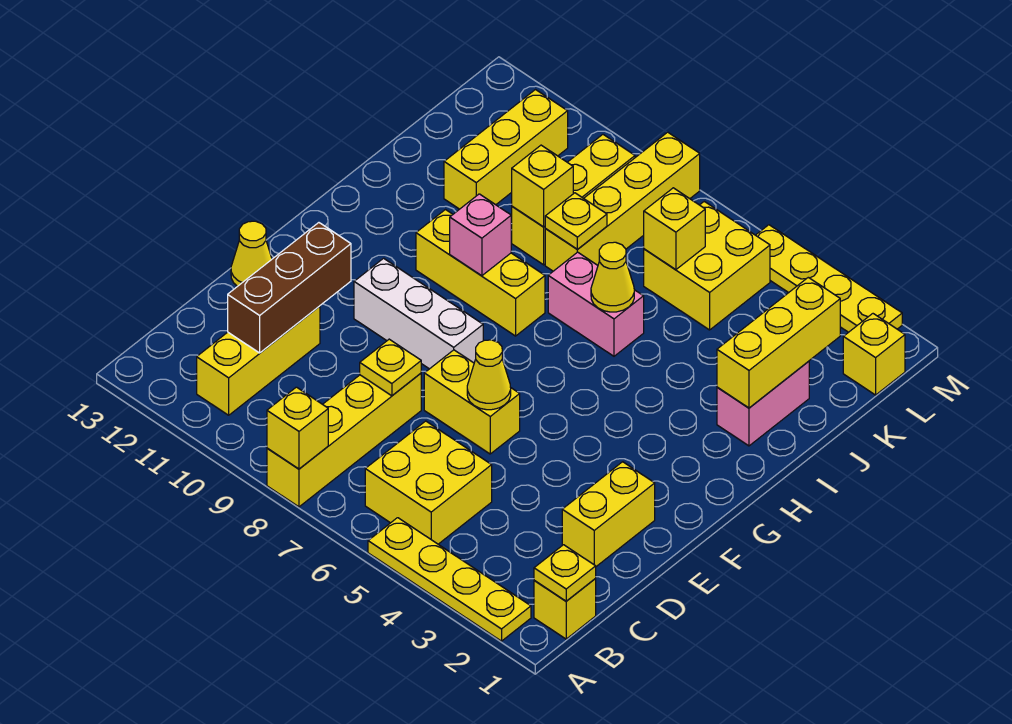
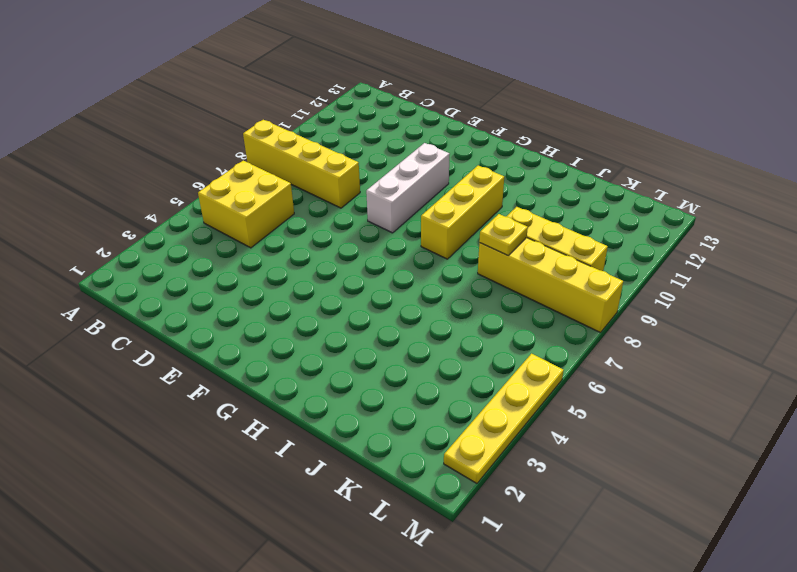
none -> yellow 1x4 plate [368,518,531,641]
none -> yellow 1x1 brick [534,579,596,639]
none -> yellow 1x3 brick [197,306,320,415]

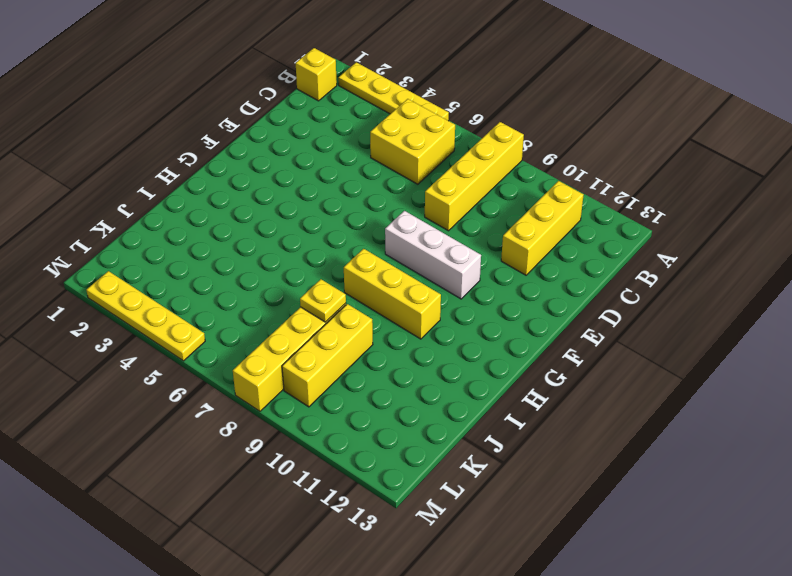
none -> yellow 1x2 brick [562,462,655,566]
none -> yellow 1x2 brick [424,350,520,454]
none -> yellow 1x1 cone [231,221,272,286]

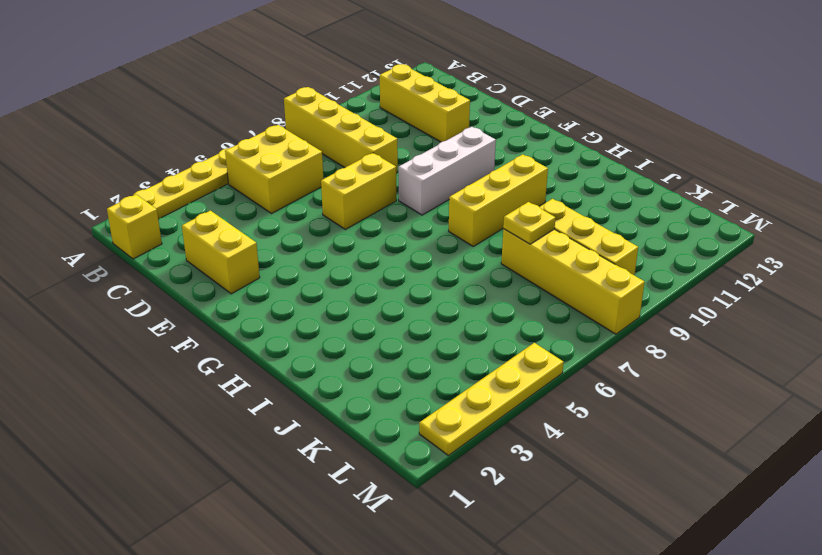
none -> yellow 1x1 cone [231,221,272,286]
none -> pink 1x2 brick [717,361,809,446]
none -> pink 1x2 brick [548,252,644,356]

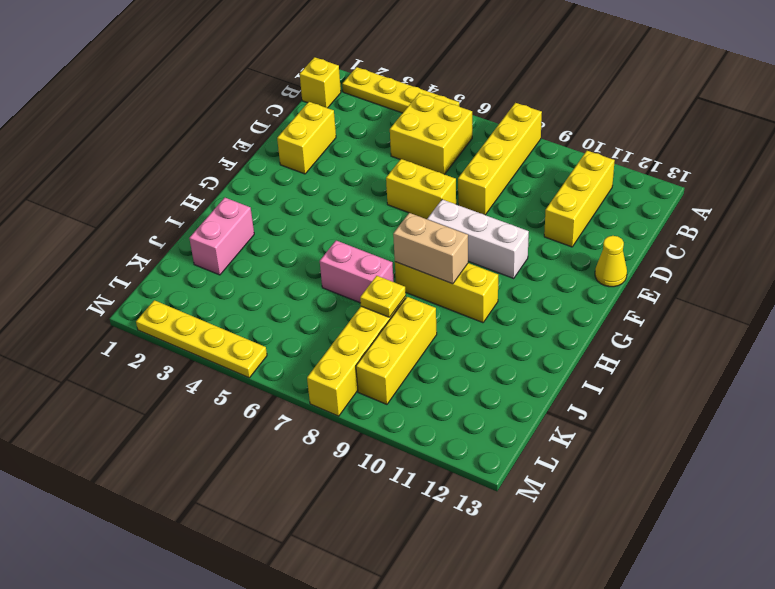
tan 1x2 brick [393,213,468,284] -> pink 1x1 brick [450,194,511,276]
none -> yellow 1x3 brick [444,90,568,209]
none -> yellow 2x2 brick [644,201,770,330]
none -> yellow 1x1 brick [843,314,905,395]

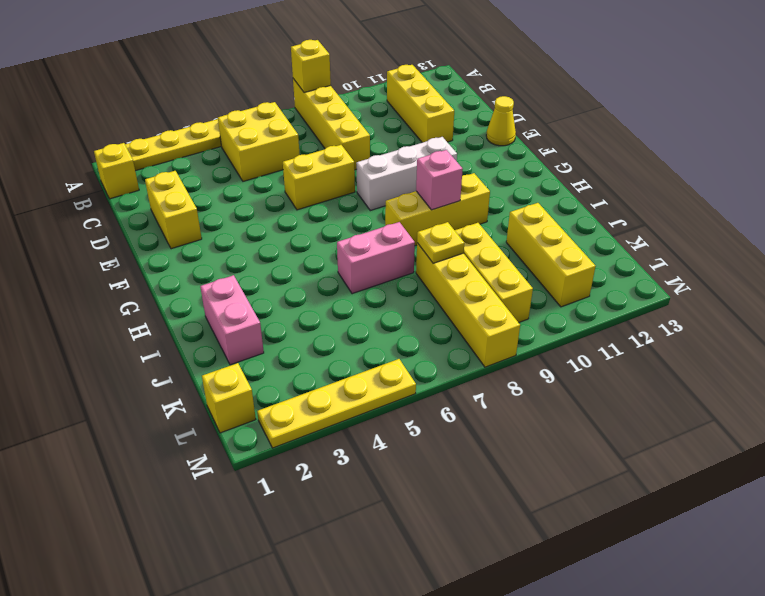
none -> yellow 2x2 brick [644,201,770,330]
none -> yellow 1x1 plate [534,545,596,601]
none -> brown 1x3 brick [228,223,351,353]

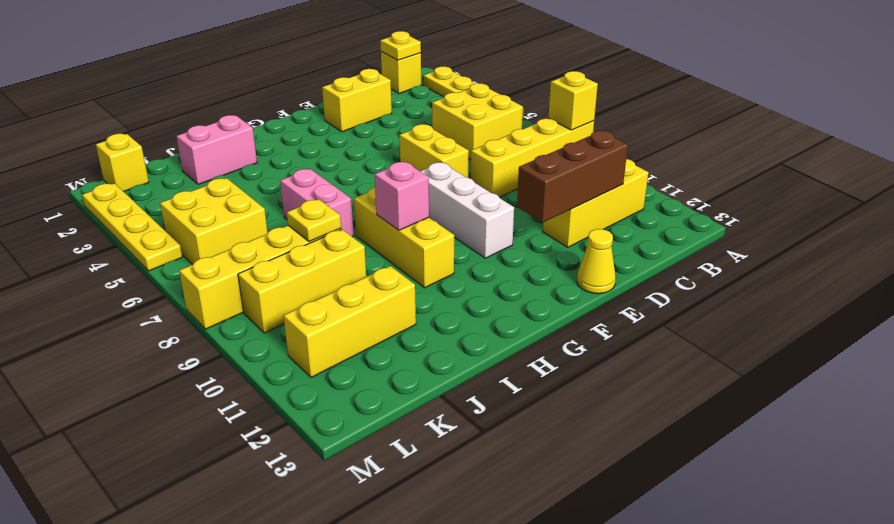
none -> yellow 1x1 plate [360,339,421,396]
none -> yellow 1x1 cone [467,340,511,410]
none -> yellow 1x3 brick [717,277,840,408]

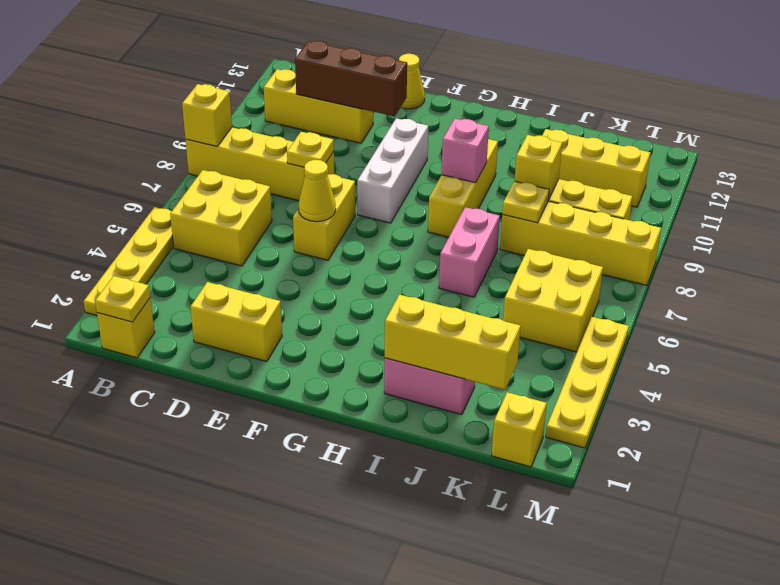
none -> yellow 1x1 cone [591,242,634,312]
none -> yellow 1x1 brick [644,188,705,270]

